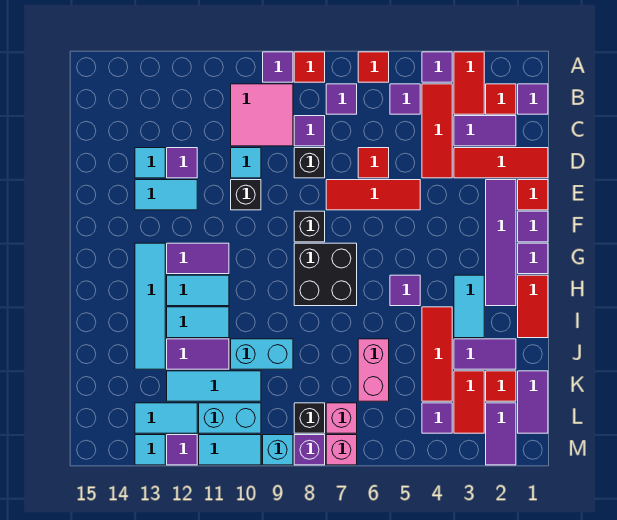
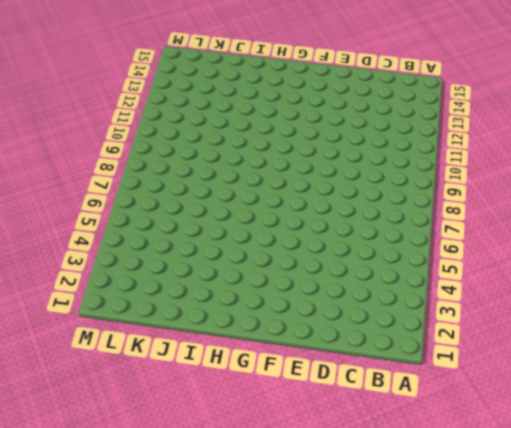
none -> red 1x2 tile [454,52,484,114]
none -> purple 1x1 tile [422,52,452,82]
none -> red 1x1 tile [358,52,389,82]
none -> red 1x1 tile [294,52,325,82]

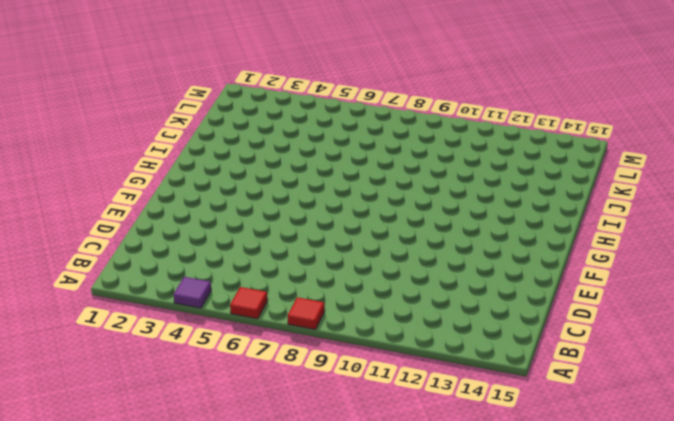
none -> red 1x2 tile [454,52,484,114]
none -> purple 1x1 tile [263,52,293,82]
none -> purple 1x1 tile [518,84,548,114]
none -> red 1x1 tile [486,84,516,114]

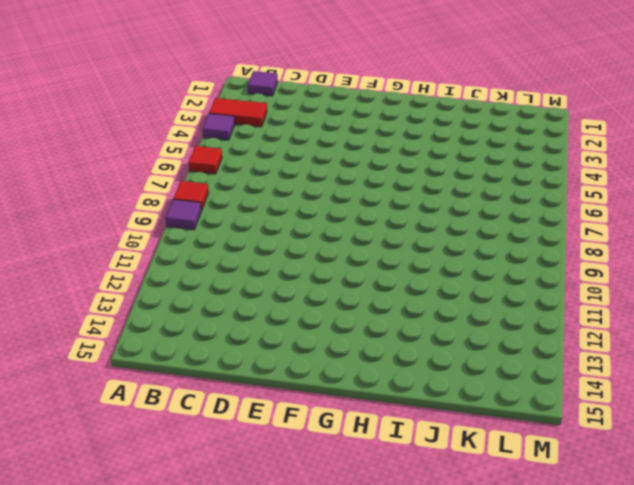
none -> red 1x1 tile [486,84,516,114]
none -> red 1x3 tile [422,84,452,178]
none -> purple 1x1 tile [390,84,420,114]
none -> purple 1x1 tile [326,84,357,114]

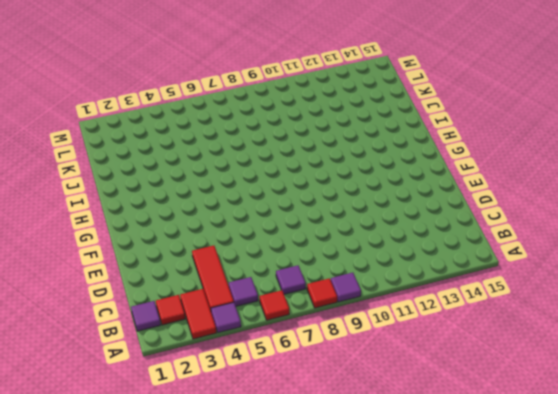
none -> pink 2x2 tile [231,84,293,146]
none -> purple 1x2 tile [454,116,516,146]
none -> purple 1x1 tile [294,116,325,146]
none -> red 1x3 tile [454,148,548,178]

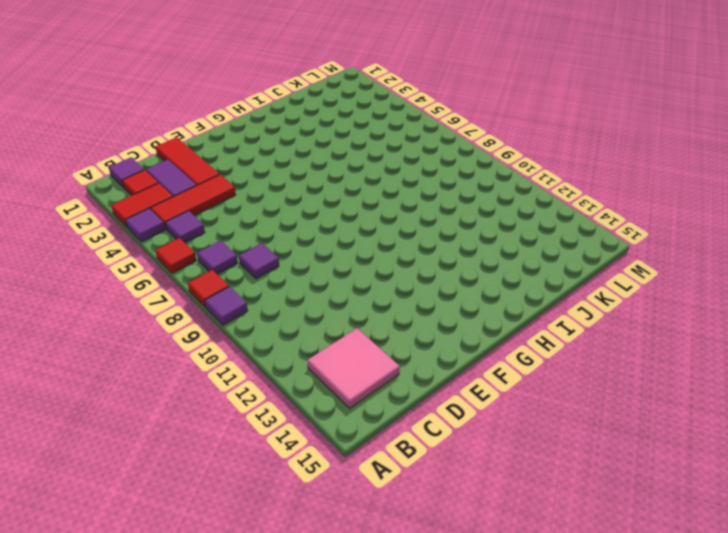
pink 2x2 tile [307,328,400,408] -> pink 2x2 tile moved to [231,84,293,146]
none -> red 1x1 tile [358,148,389,178]
none -> black 1x1 brick [294,148,325,178]
none -> cyan 1x1 tile [231,148,261,178]
none -> purple 1x1 tile [167,148,197,178]

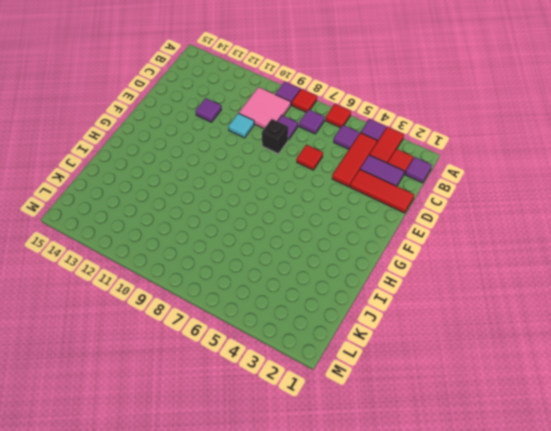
none -> cyan 1x1 tile [135,148,165,178]
none -> red 1x1 tile [518,180,548,210]
none -> purple 1x4 tile [486,180,516,306]
none -> red 1x3 tile [326,180,420,210]

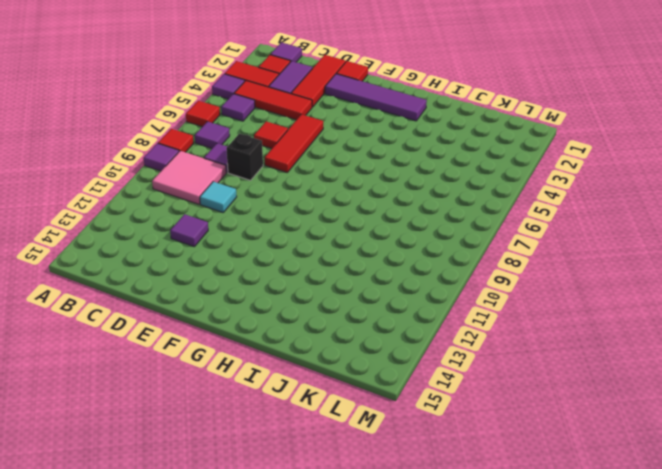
none -> cyan 1x1 tile [135,148,165,178]
none -> black 1x1 brick [231,180,261,210]
none -> cyan 1x2 tile [135,180,197,210]
none -> purple 1x1 tile [518,211,548,242]

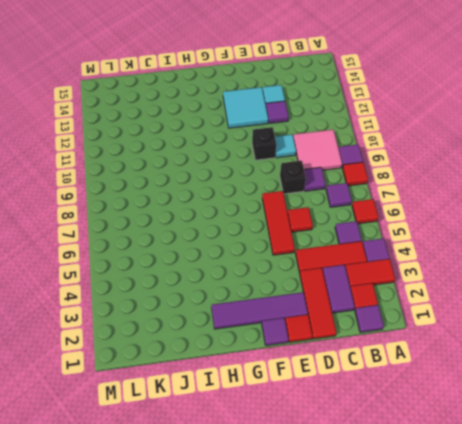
cyan 2x2 tile [223,87,268,128] -> cyan 1x2 tile [135,180,197,210]
none -> black 1x1 brick [294,211,325,242]
none -> purple 1x1 tile [518,243,548,274]
none -> black 2x2 brick [294,243,357,306]
none -> purple 1x2 tile [167,243,229,274]

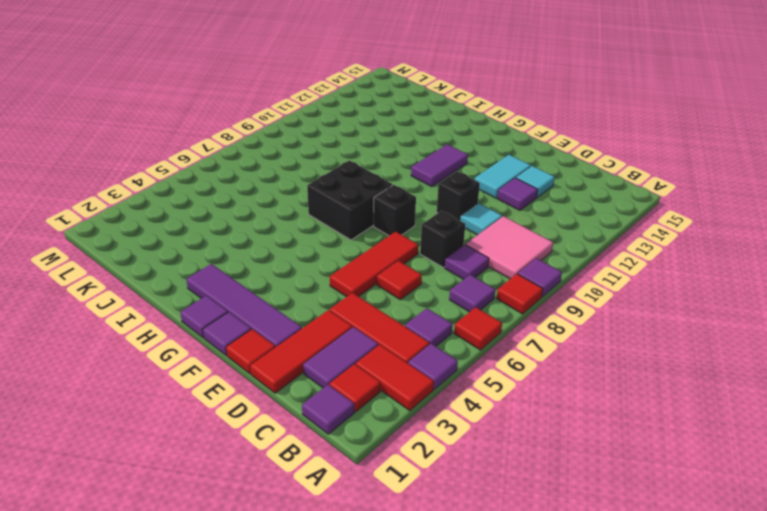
none -> cyan 1x4 tile [135,243,165,369]
none -> red 1x2 tile [518,275,548,338]
none -> cyan 1x2 tile [454,275,484,338]
none -> purple 1x1 tile [390,275,420,306]

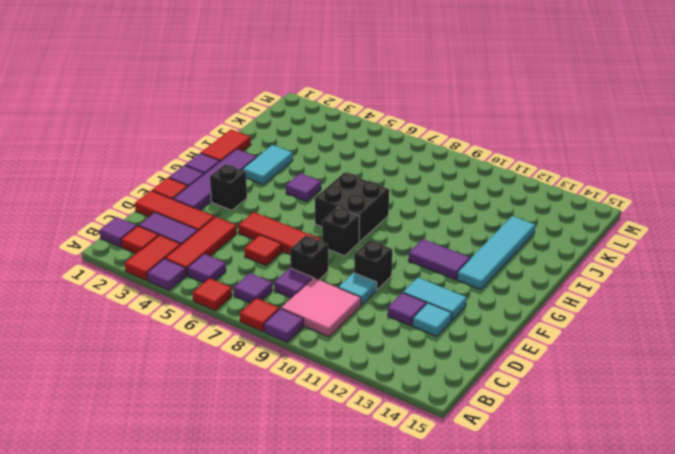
black 1x1 brick [210,164,247,211] -> black 1x1 brick moved to [294,403,325,433]
none -> cyan 1x2 tile [167,275,229,306]
none -> red 1x3 tile [422,307,452,401]
none -> cyan 1x2 tile [167,307,229,338]
none -> purple 1x2 tile [454,339,516,369]

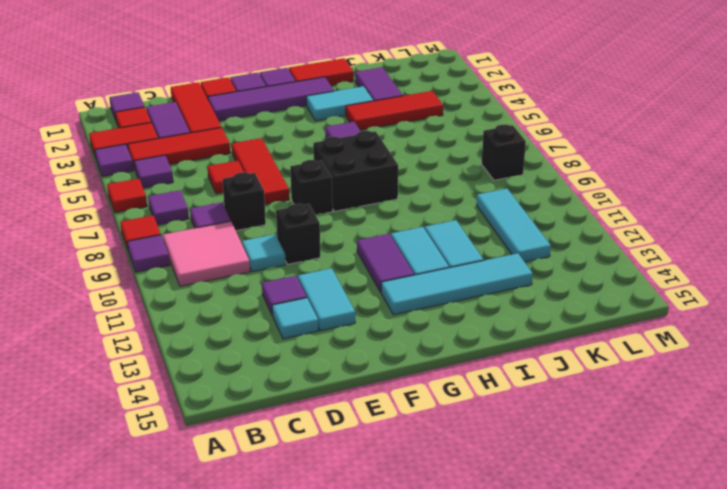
none -> pink 1x2 brick [358,339,389,401]
none -> cyan 1x2 brick [231,339,293,369]
none -> purple 1x2 tile [167,339,229,369]
none -> purple 1x2 tile [518,371,548,433]

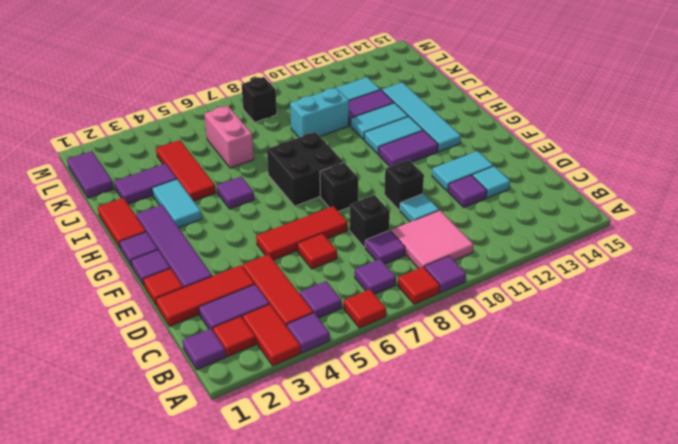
none -> red 1x1 tile [486,371,516,401]
none -> red 1x2 tile [454,371,484,433]
none -> purple 1x2 tile [486,403,516,465]
none -> purple 1x1 tile [422,403,452,433]

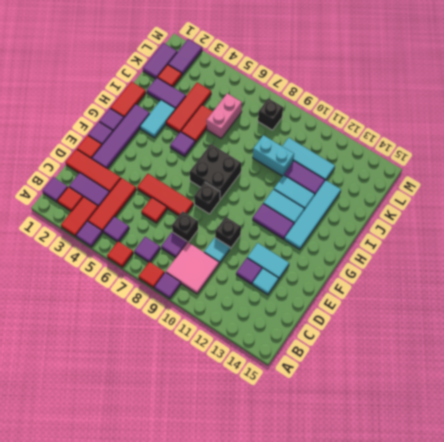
red 1x2 tile [181,105,213,143] -> red 1x2 tile moved to [454,371,484,433]
none -> purple 1x1 tile [422,403,452,433]
none -> pink 1x1 brick [326,403,357,433]
none -> cyan 1x2 brick [199,403,261,433]
none -> cyan 1x2 tile [135,403,197,433]

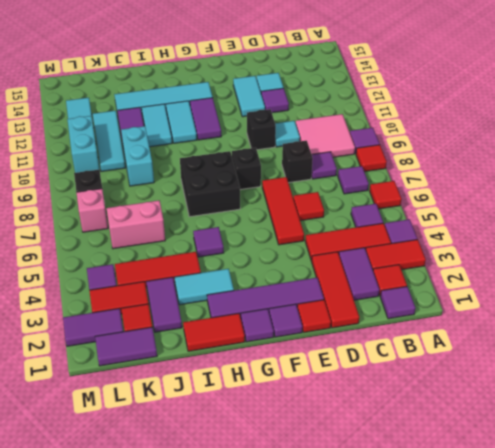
none -> pink 1x1 brick [326,435,357,465]
none -> purple 1x1 brick [294,435,325,465]
none -> cyan 1x1 brick [263,435,293,465]
none -> cyan 1x2 tile [199,435,261,465]

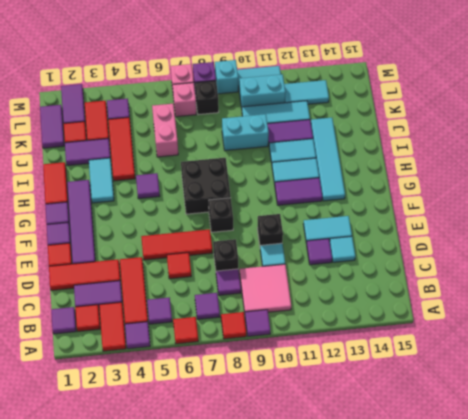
none -> purple 1x1 tile [167,435,197,465]
none -> cyan 1x1 tile [135,435,165,465]

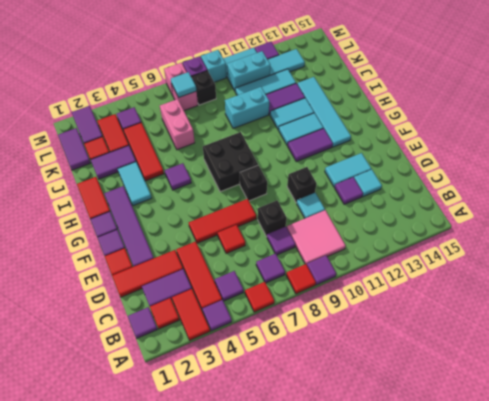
cyan 1x1 tile [171,72,196,98] -> cyan 1x1 tile moved to [135,435,165,465]

